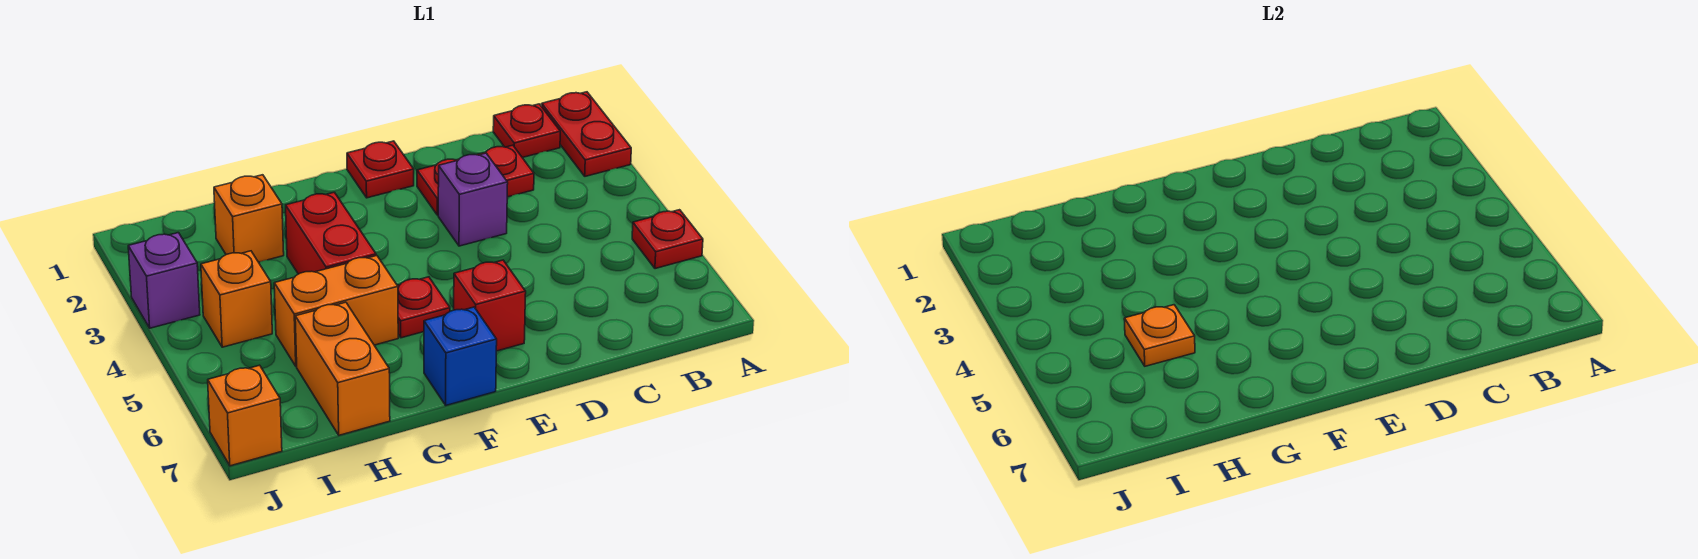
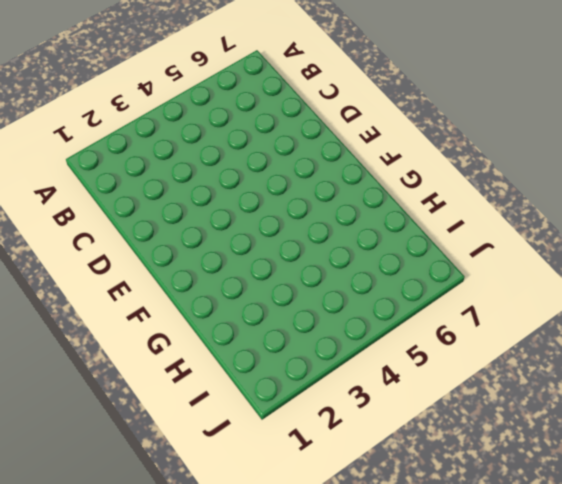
none -> red 1x2 plate [542,92,631,176]
none -> red 1x1 plate [632,210,703,269]
none -> red 1x1 plate [493,104,560,158]

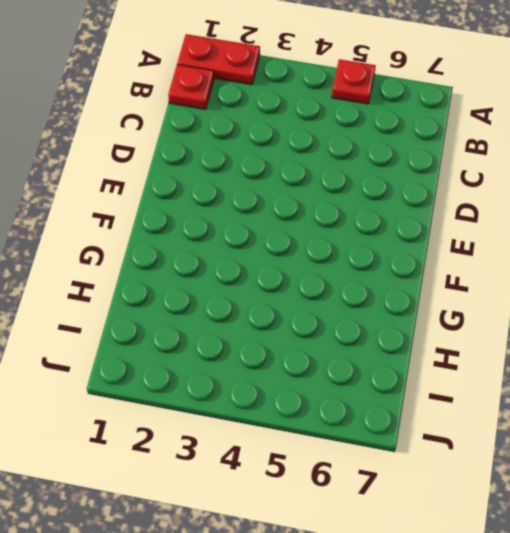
none -> red 1x2 plate [417,145,534,215]
none -> purple 1x1 brick [438,153,508,246]
none -> red 1x1 plate [347,141,414,198]

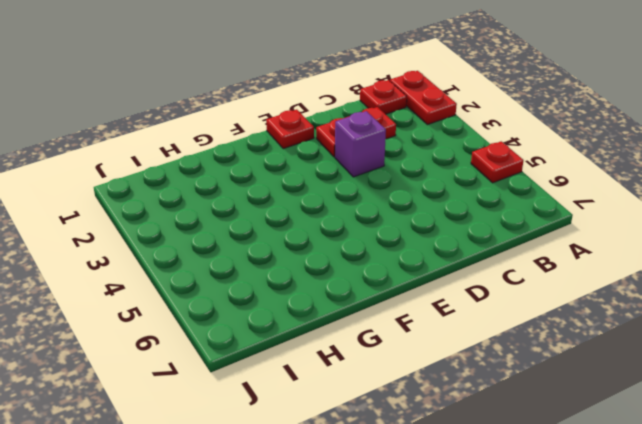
none -> red 1x1 brick [454,260,526,351]
none -> red 1x1 plate [397,277,450,338]
none -> blue 1x1 brick [424,307,497,405]

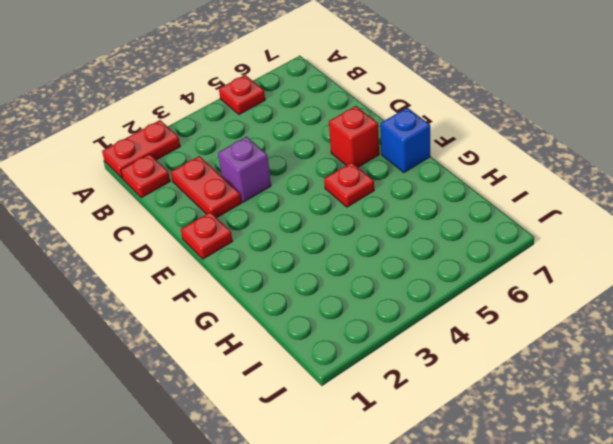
none -> red 1x2 brick [286,192,376,274]
none -> orange 1x2 brick [274,256,398,366]
none -> orange 1x1 brick [214,175,284,262]

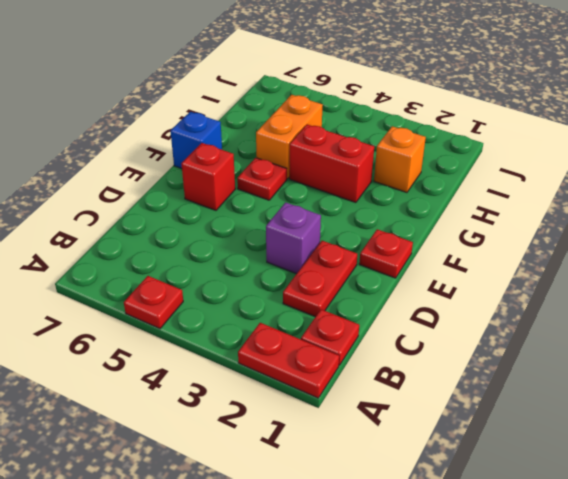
none -> orange 1x2 brick [295,302,390,435]
none -> orange 1x1 brick [201,251,272,347]
none -> purple 1x1 brick [128,233,200,328]

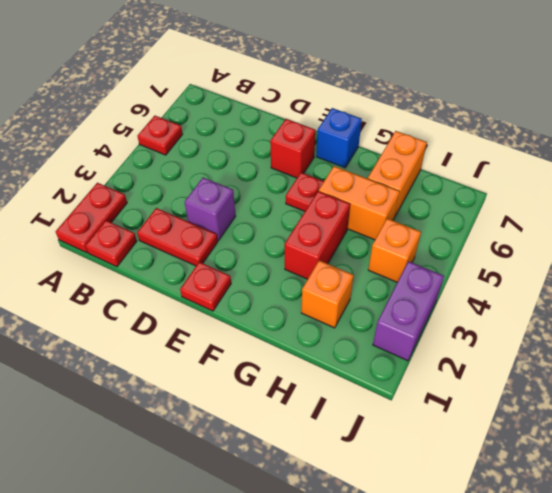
purple 1x2 brick [373,261,444,361] -> purple 1x1 brick [128,233,200,328]
none -> orange 1x1 brick [208,365,282,466]
none -> orange 1x1 plate [1124,305,1195,366]

